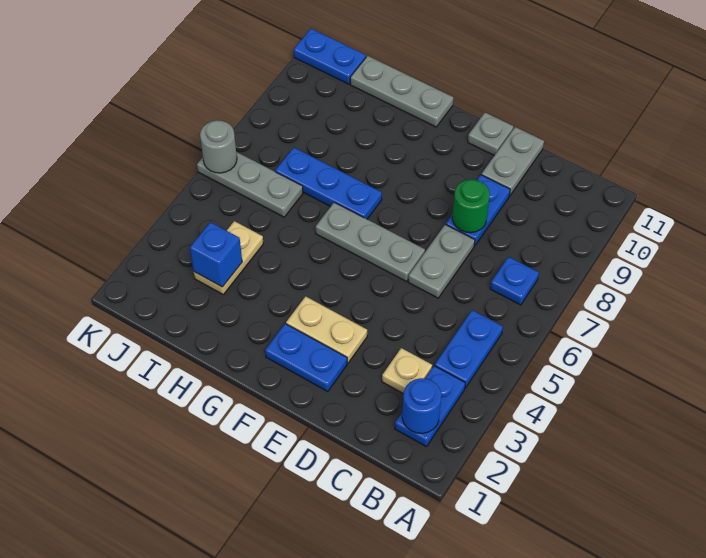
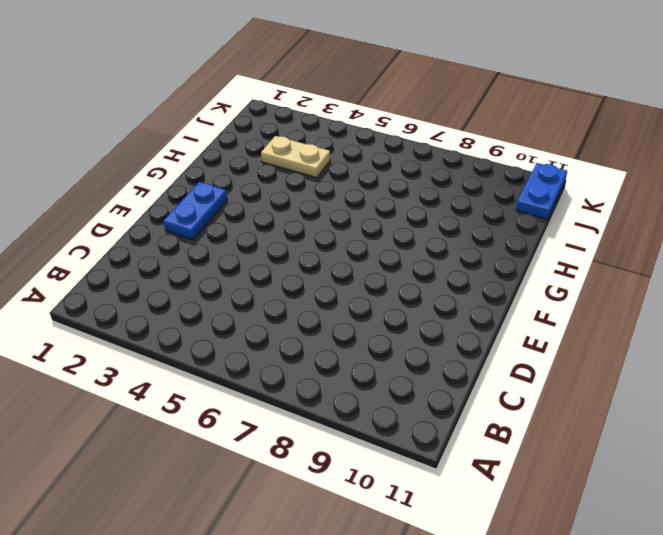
none -> blue 1x2 plate [395,366,465,447]
none -> blue 1x2 plate [435,310,503,388]
none -> blue 1x1 plate [490,257,539,305]

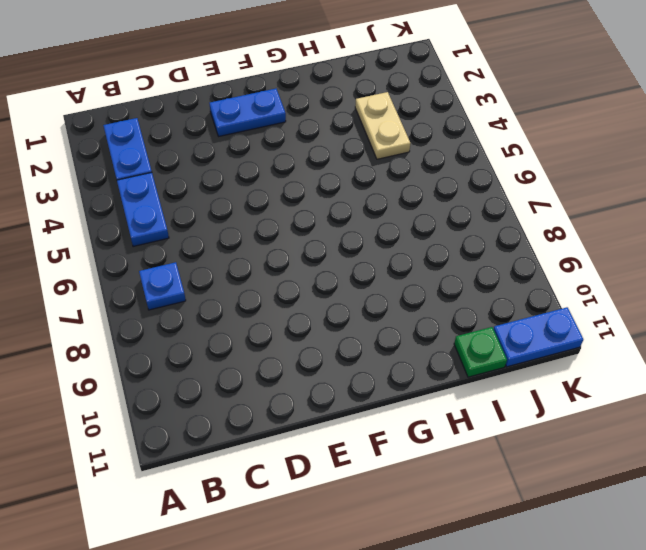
green 1x1 plate [454,327,507,377] -> grey 1x3 plate [350,56,453,127]
none -> tan 1x1 plate [382,348,432,394]
none -> grey 1x2 plate [408,224,475,298]
none -> blue 1x2 plate [446,175,510,246]

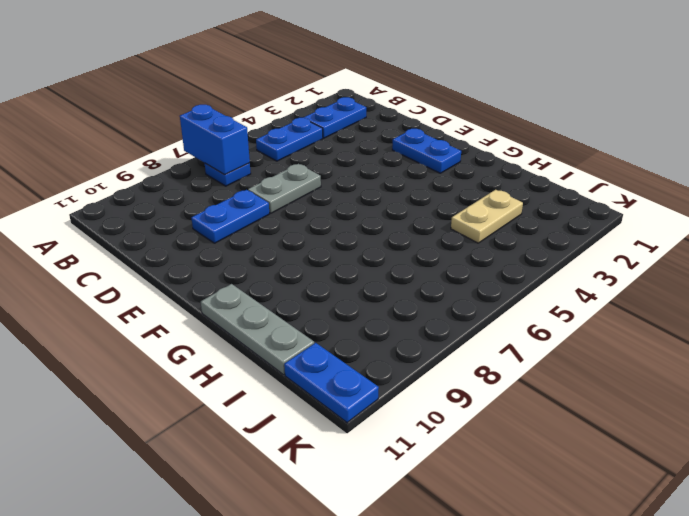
blue 1x2 brick [180,105,250,175] -> none
none -> tan 1x1 plate [382,348,432,394]
none -> grey 1x2 plate [481,127,544,196]
none -> tan 1x2 plate [286,296,367,363]

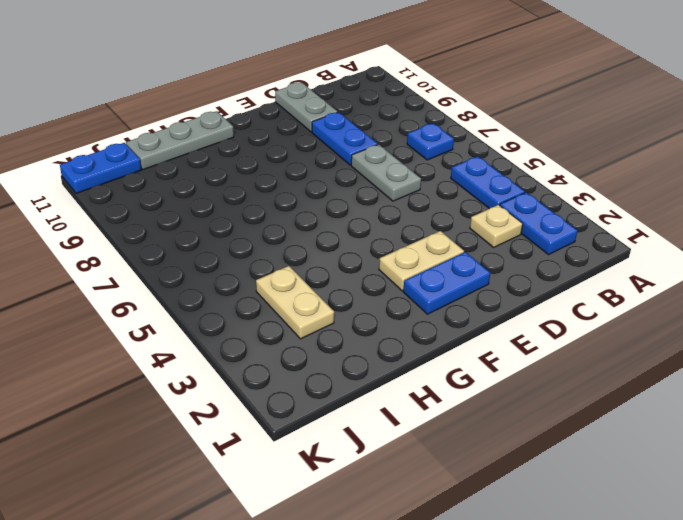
none -> grey 1x3 plate [316,202,425,282]
none -> grey 1x1 plate [468,113,514,155]
none -> blue 1x3 plate [275,148,382,219]

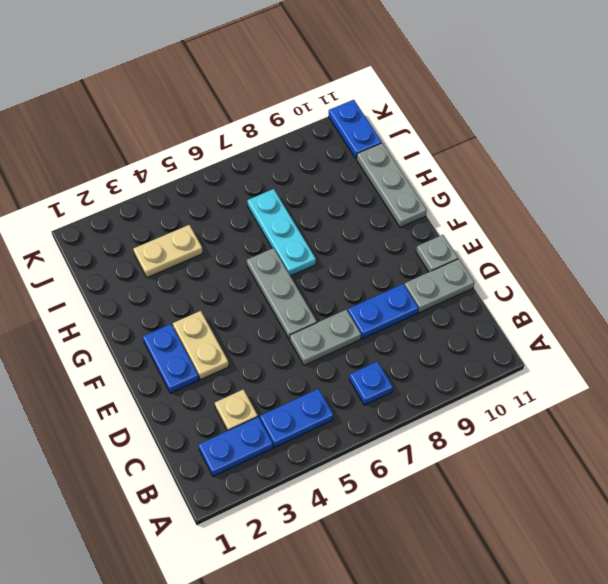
cyan 1x3 plate [247,189,316,276] -> blue 1x3 plate [275,148,382,219]
none -> grey 1x3 plate [197,152,303,217]
none -> blue 1x1 round brick [402,378,441,433]
none -> green 1x1 round brick [452,179,490,233]

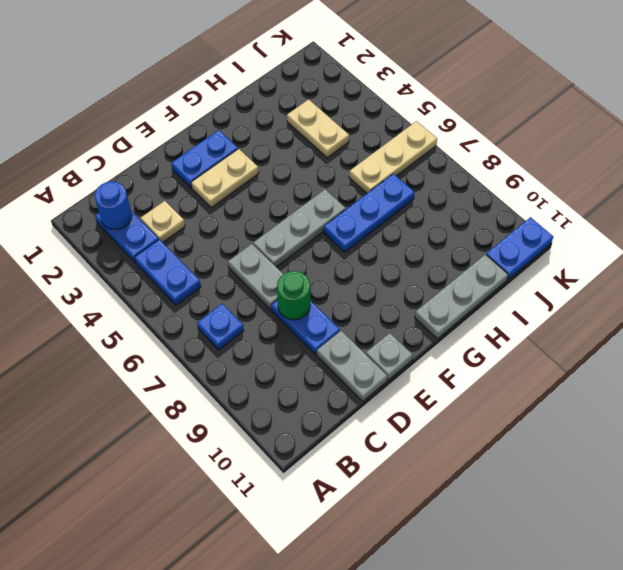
tan 1x3 plate [349,121,437,193] -> grey 1x3 plate [197,152,303,217]
none -> blue 1x1 brick [190,222,242,287]
none -> grey 1x1 round brick [200,120,237,173]

